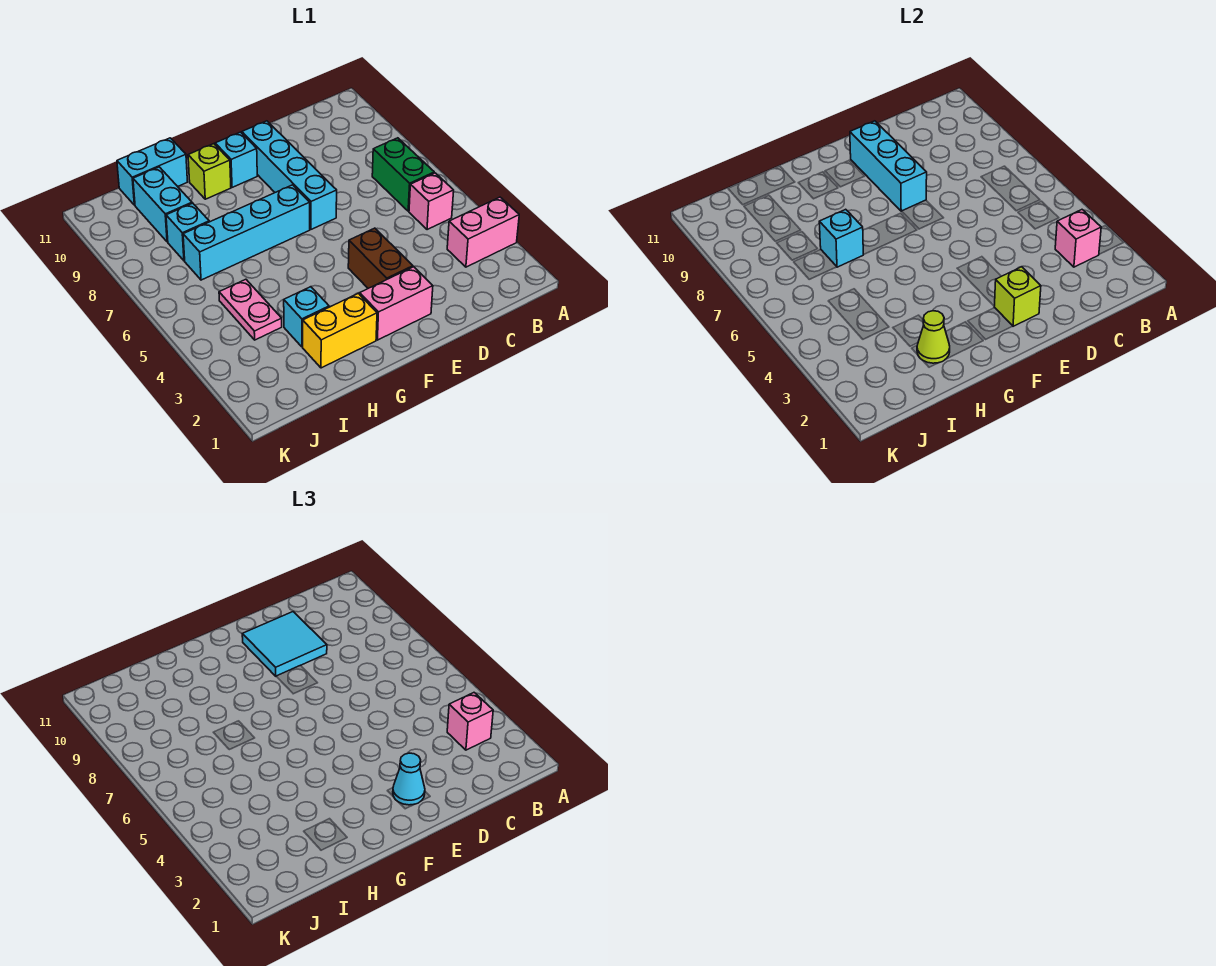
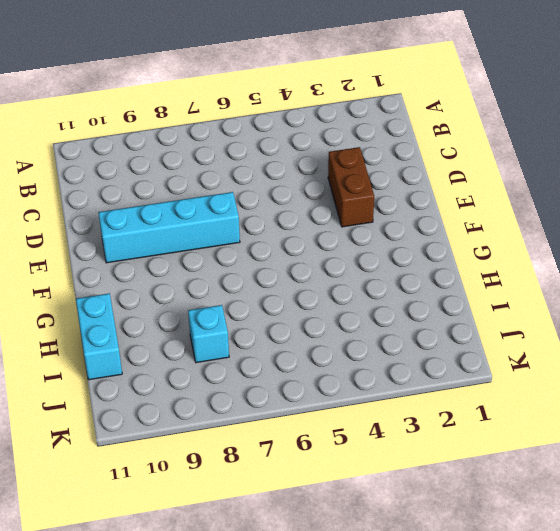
brown 1x2 brick [328,147,374,227] -> brown 1x2 brick turned to [348,228,413,288]
none -> pink 1x2 brick [447,197,519,267]
none -> pink 1x1 brick [409,173,454,230]
none -> green 1x2 brick [372,138,434,211]

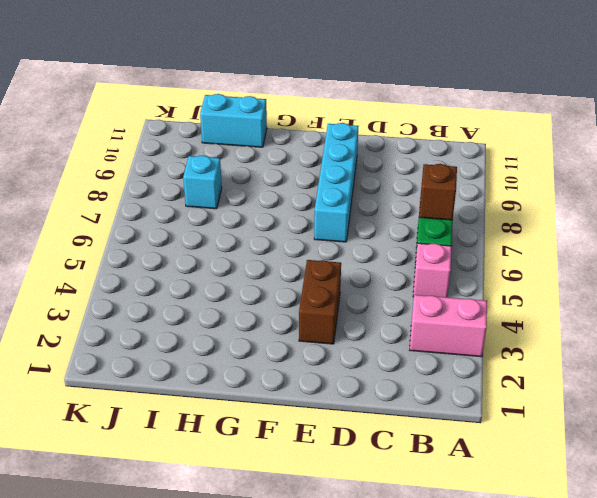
brown 1x1 brick [419,164,457,220] -> none
none -> pink 1x2 brick [360,267,433,340]
none -> cyan 1x4 brick [183,185,310,280]
none -> cyan 1x1 brick [215,132,257,187]

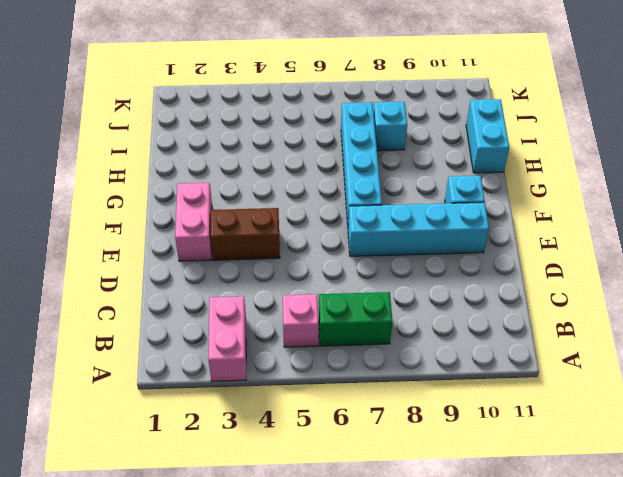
none -> yellow 1x2 brick [303,293,377,368]
none -> lime 1x1 brick [188,144,231,199]
none -> cyan 1x1 brick [284,287,329,347]

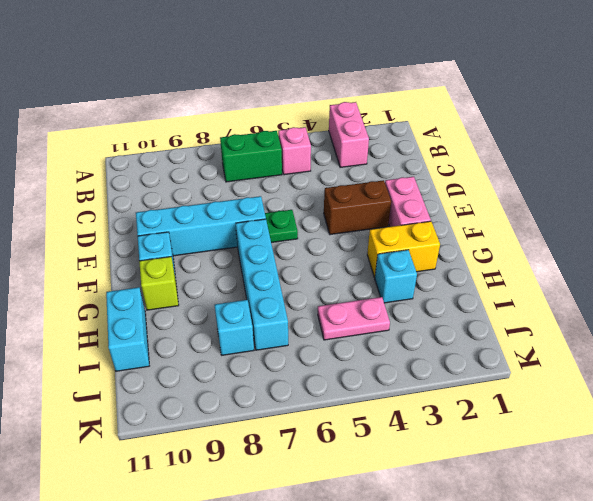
green 1x1 plate [265,210,298,243] -> none
yellow 1x2 brick [367,221,440,277] -> yellow 1x2 brick turned to [303,293,377,368]
none -> cyan 1x2 brick [133,167,192,242]
none -> pink 1x1 brick [1055,210,1101,267]
none -> lime 1x1 brick [994,267,1041,326]

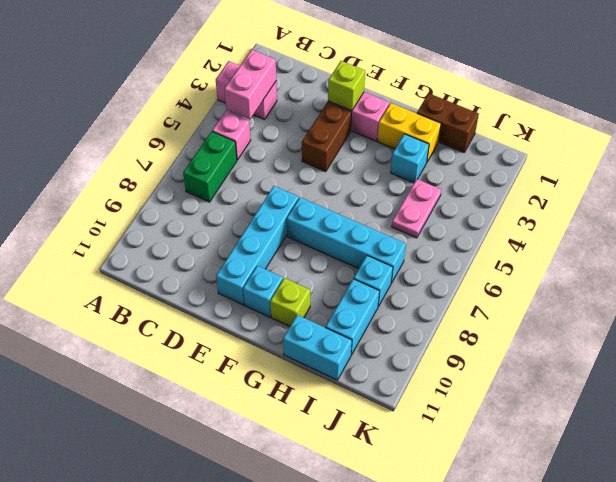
pink 1x2 brick [224,50,276,120] -> pink 1x1 brick [1055,210,1101,267]
brown 1x2 brick [417,93,479,152] -> none
none -> cyan 1x3 brick [850,121,927,211]
none -> lime 1x1 cone [917,311,950,363]
none -> cyan 1x1 brick [819,209,863,267]

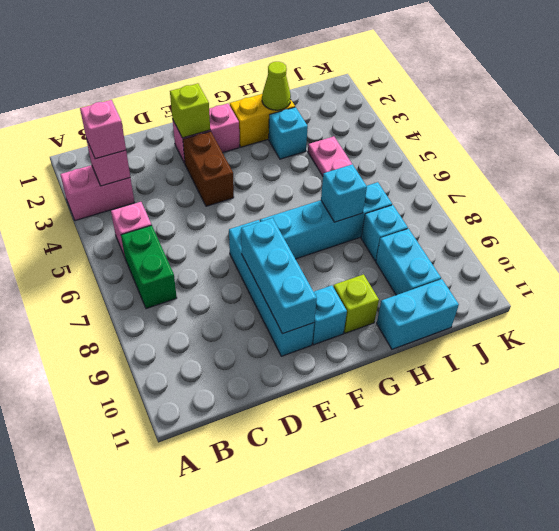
none -> cyan 2x2 tile [242,612,327,676]
none -> cyan 1x1 cone [393,753,425,805]

